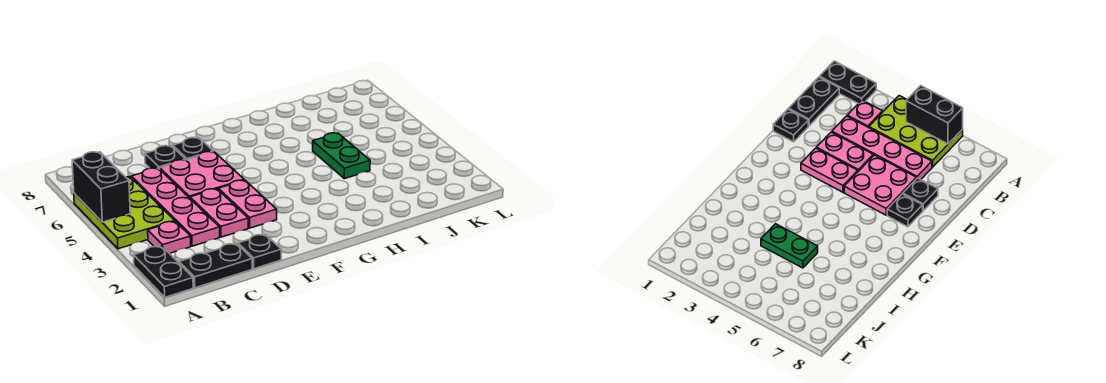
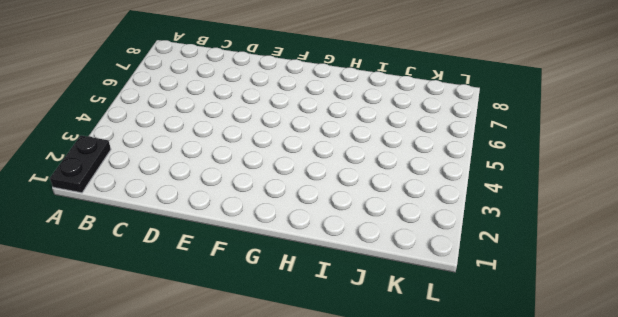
none -> lime 2x3 plate [74,177,175,249]
none -> black 1x2 plate [179,243,252,288]
none -> pink 1x1 plate [148,221,191,253]

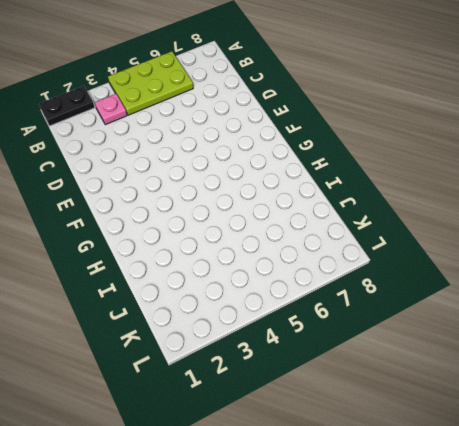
none -> black 1x2 plate [179,243,252,288]
none -> pink 1x4 plate [131,168,220,246]
none -> black 1x1 plate [238,234,281,269]

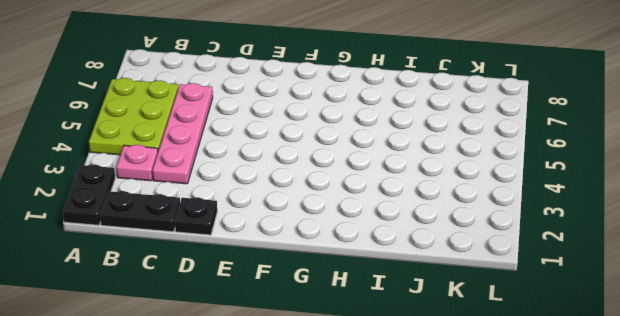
none -> pink 1x2 plate [190,189,248,237]
none -> pink 2x2 plate [160,152,244,198]
none -> black 1x1 plate [145,146,186,169]

